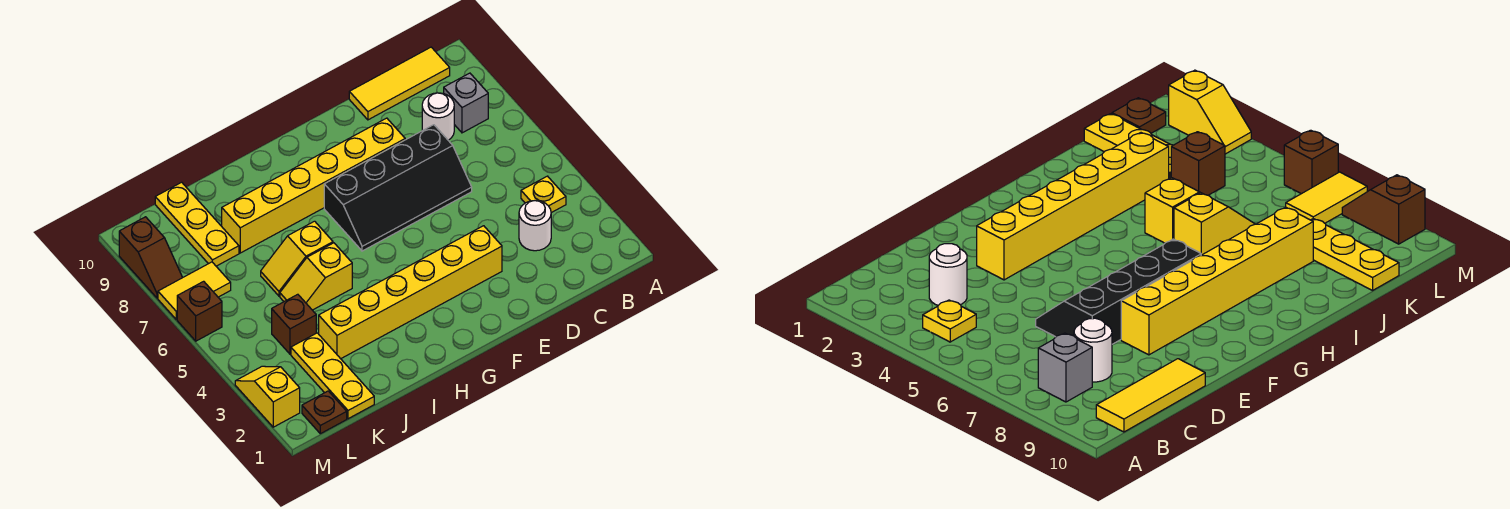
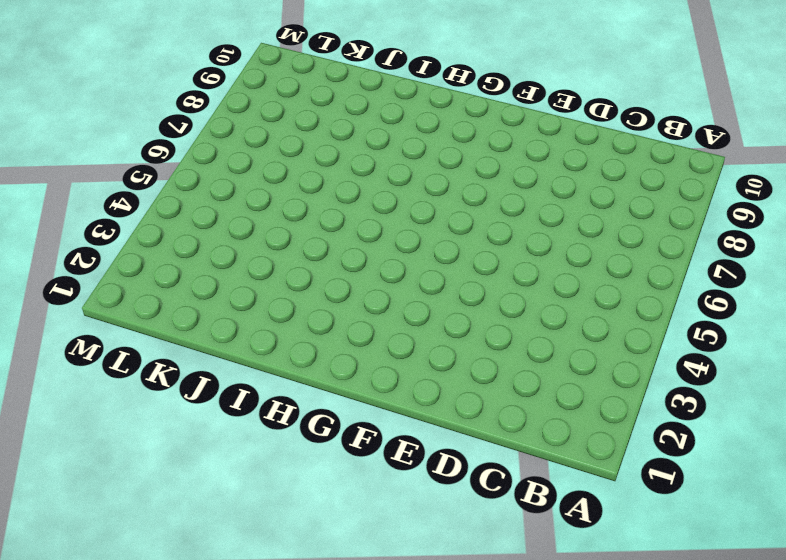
none -> yellow 1x1 plate [521,176,566,213]
none -> grey 1x1 brick [444,73,488,133]
none -> yellow 1x3 tile [349,47,450,120]

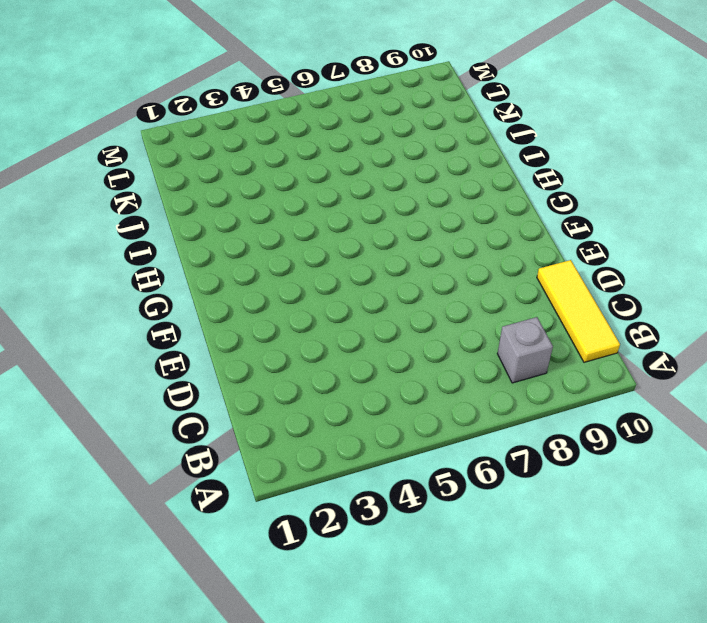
none -> yellow 1x1 plate [521,176,566,213]
none -> white 1x1 round brick [519,200,551,251]
none -> white 1x1 round brick [422,93,454,140]

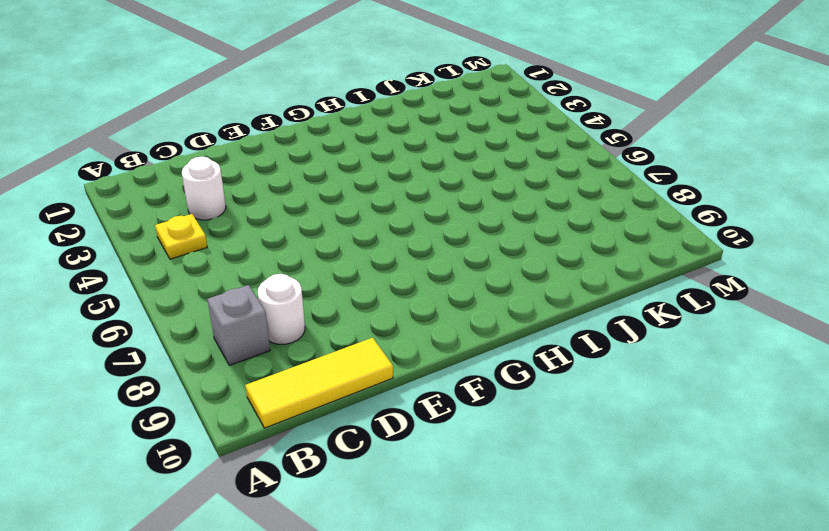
none -> black 2x4 slope [324,125,472,251]
none -> yellow 1x6 brick [319,226,502,359]
none -> yellow 1x6 brick [222,118,405,253]

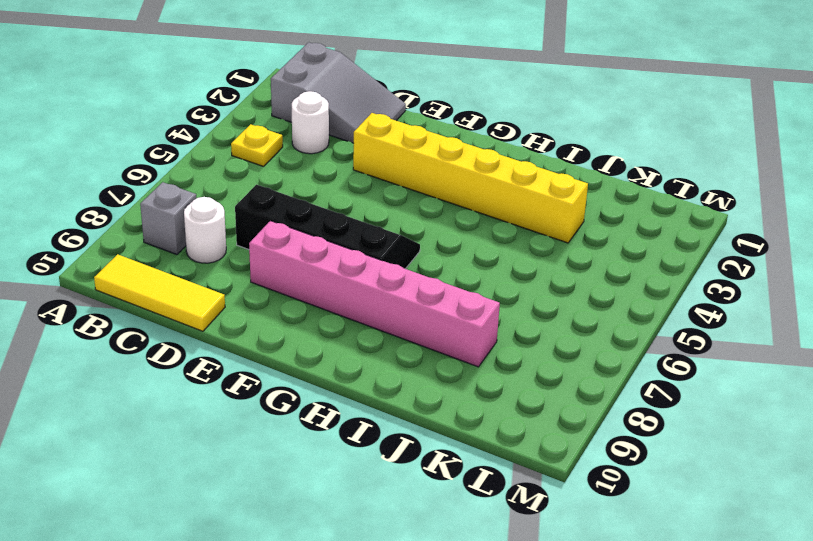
grey 2x3 slope [271,42,406,143] -> none
pink 1x6 brick [249,221,500,367] -> yellow 1x6 brick [222,118,405,253]
none -> yellow 1x2 slope [280,243,352,310]
none -> yellow 1x2 slope [261,221,333,296]
none -> yellow 1x3 plate [291,333,374,419]

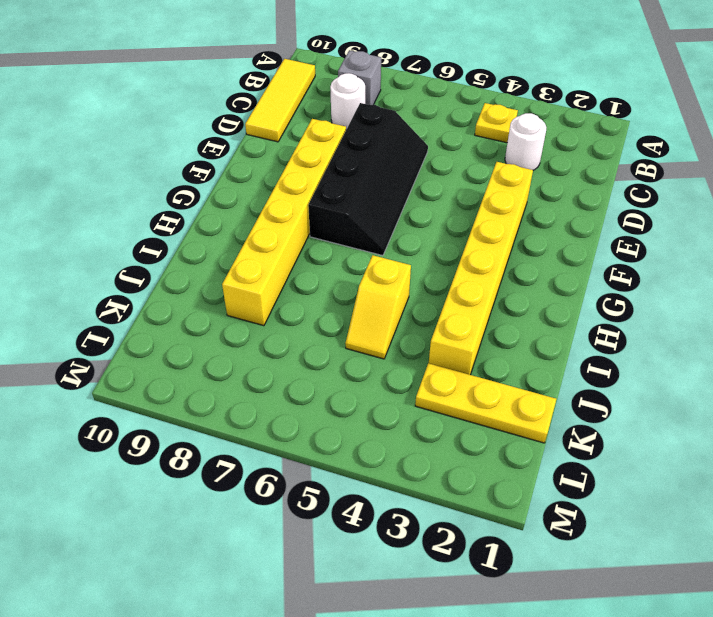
none -> yellow 1x2 slope [261,221,333,296]
none -> brown 1x1 brick [272,294,316,354]
none -> yellow 1x3 plate [155,182,239,266]

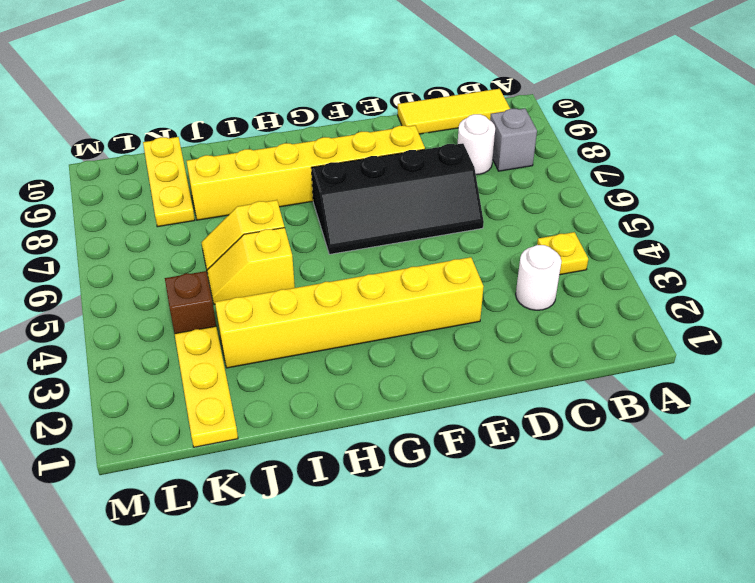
none -> brown 1x1 plate [302,391,347,434]
none -> yellow 1x2 tile [158,262,231,320]
none -> yellow 1x2 slope [235,366,300,427]

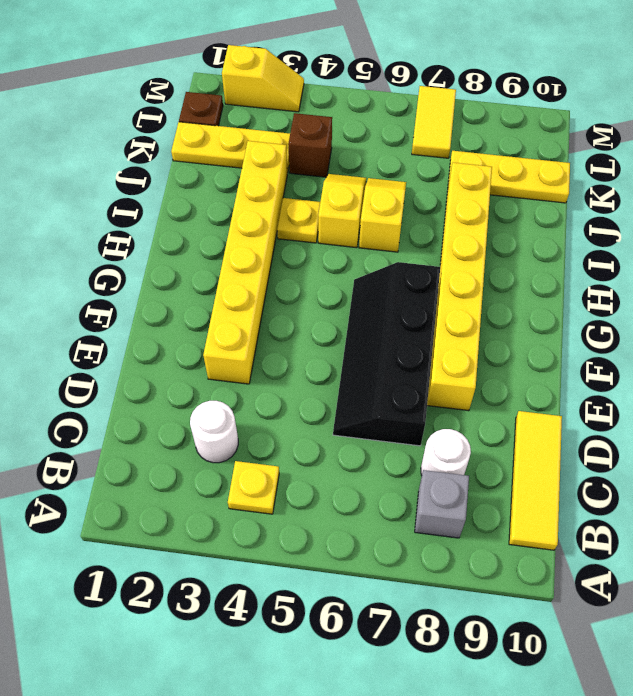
yellow 1x1 plate [277,198,320,243] -> none
none -> brown 1x1 brick [177,281,222,341]
none -> brown 1x2 slope [119,217,183,298]

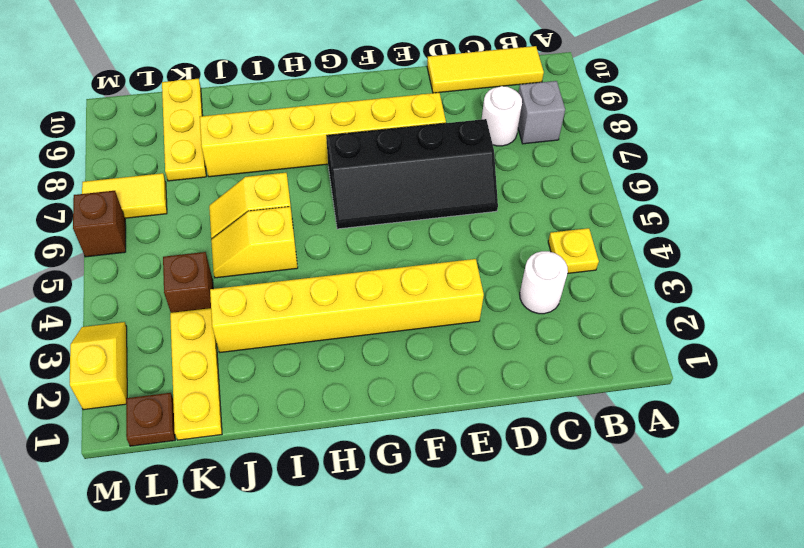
none -> brown 1x2 slope [119,217,183,298]

